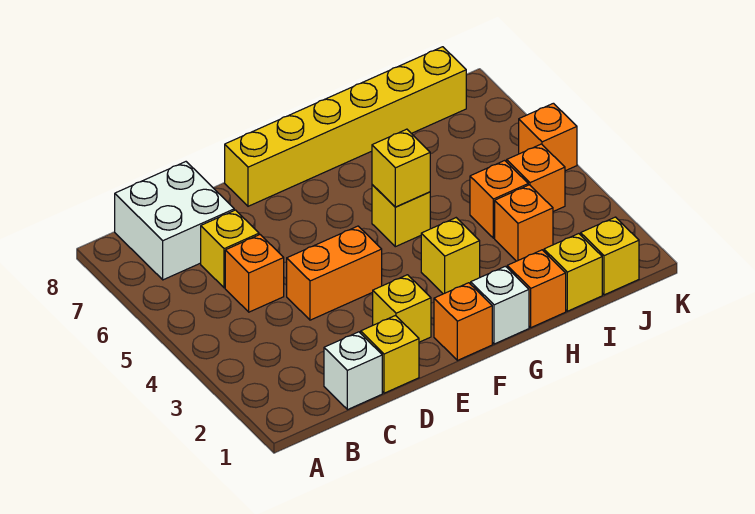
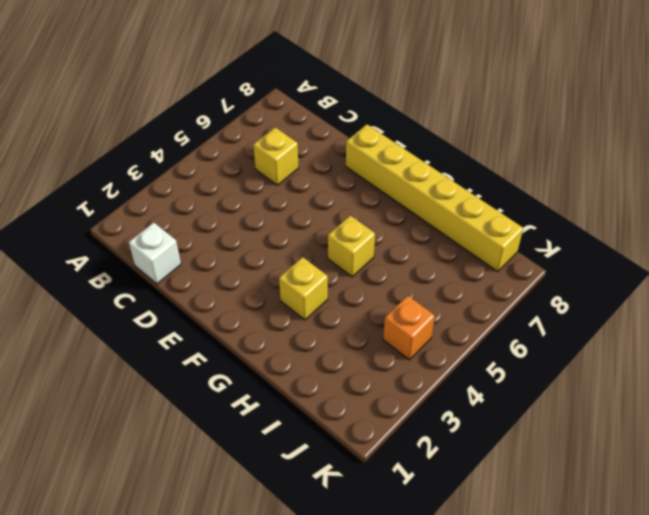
none -> white 2x2 brick [115,162,234,280]
none -> orange 1x1 brick [225,235,284,312]
none -> yellow 1x1 brick [361,316,419,393]

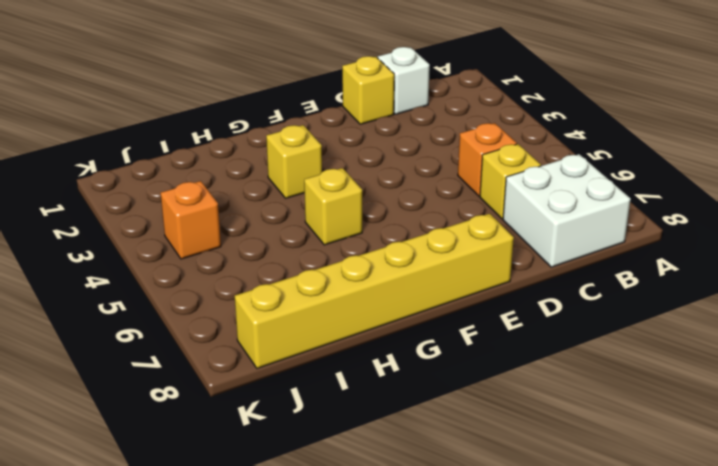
none -> orange 1x2 brick [287,226,382,320]
none -> yellow 1x1 brick [373,275,431,342]
none -> orange 1x1 brick [434,283,492,360]

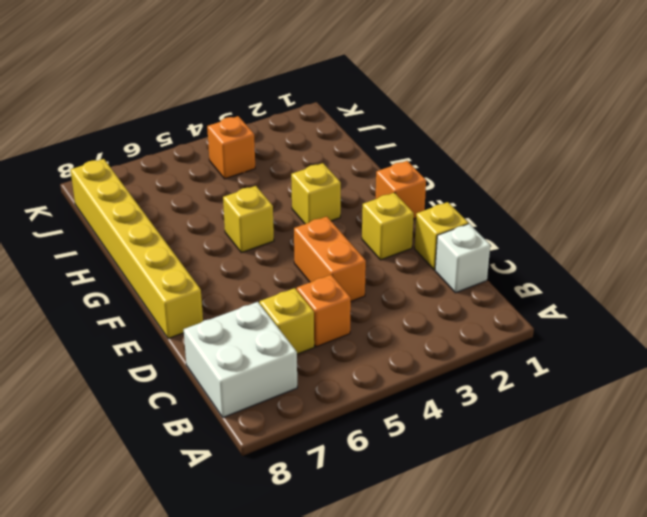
none -> white 1x1 brick [471,266,529,344]
none -> orange 1x1 brick [507,250,566,328]
none -> yellow 1x1 brick [544,234,602,311]

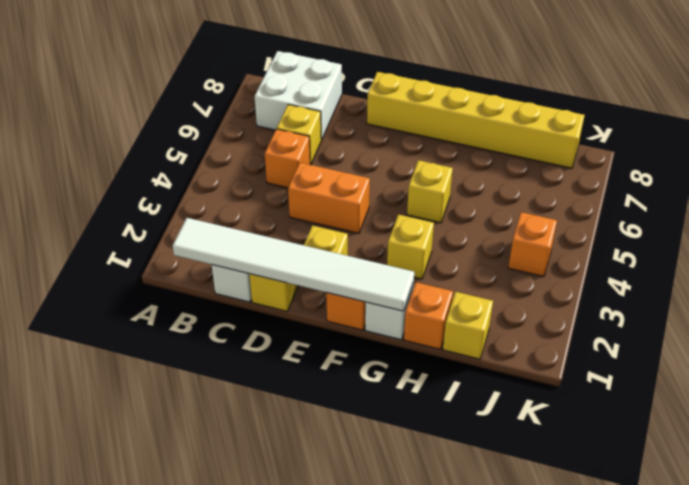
white 1x6 tile [173,218,414,311] -> none
none -> orange 1x1 brick [495,185,553,261]
none -> orange 1x1 brick [470,161,528,238]
none -> yellow 1x1 brick [581,217,639,295]

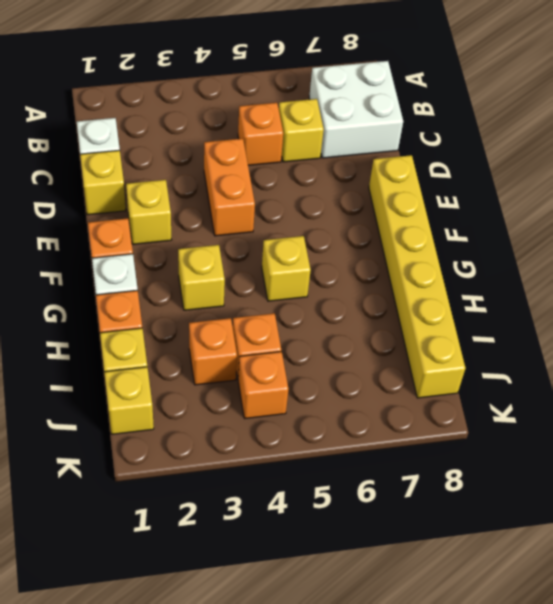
none -> orange 1x1 brick [519,103,577,171]
none -> yellow 1x1 brick [372,129,430,207]

